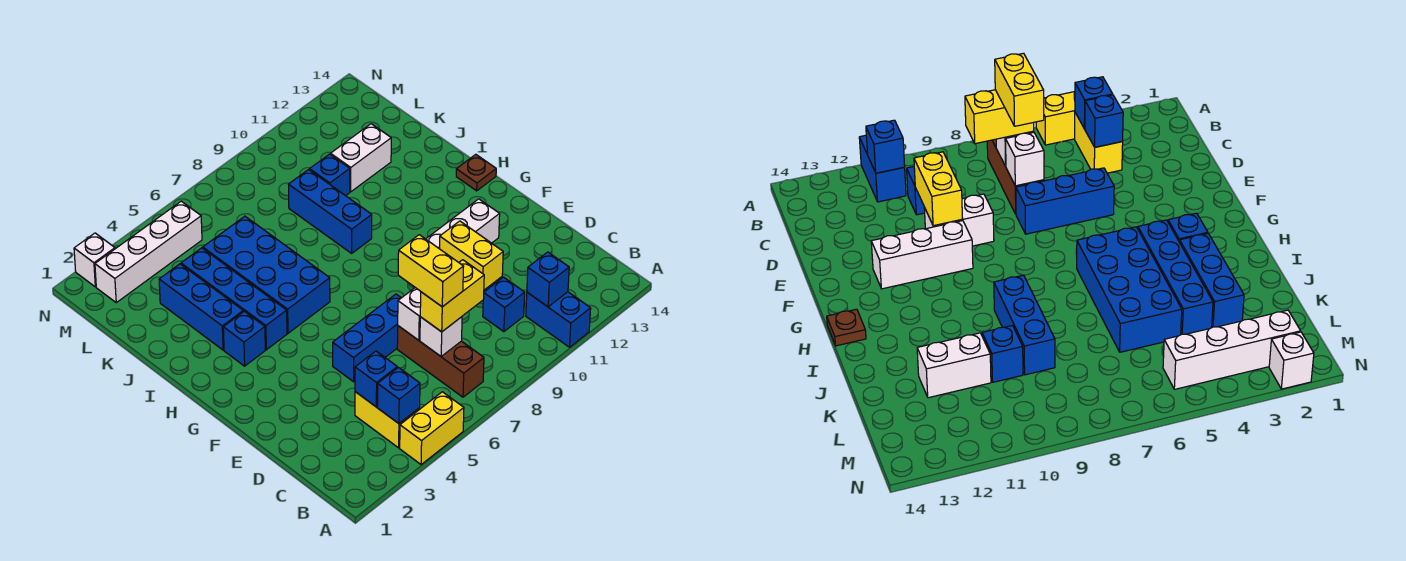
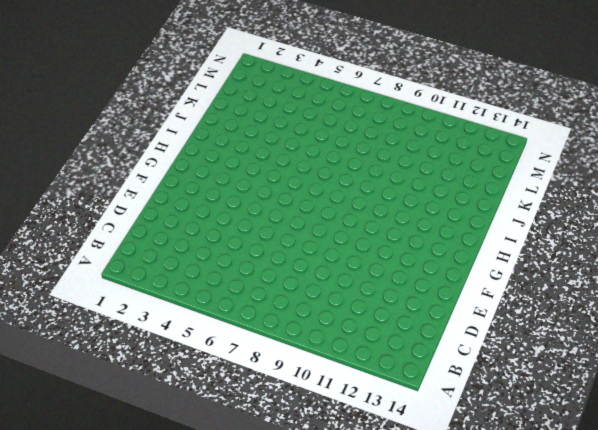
none -> yellow 1x2 brick [400,392,464,464]
none -> blue 1x2 brick [526,292,591,347]
none -> yellow 1x2 brick [355,392,420,448]

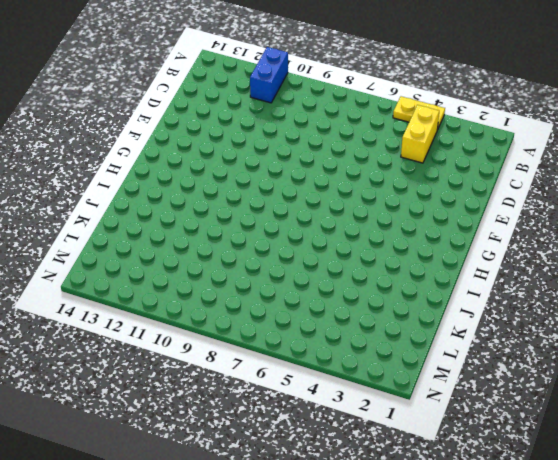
yellow 1x2 plate [393,96,445,130] -> yellow 1x2 brick [400,392,464,464]
none -> brown 1x3 brick [397,326,484,397]
none -> blue 1x1 brick [483,277,525,332]
none -> blue 1x3 brick [333,294,401,382]

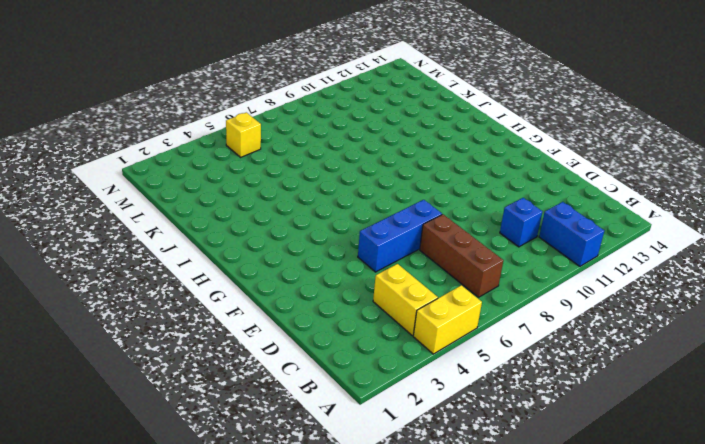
yellow 1x1 brick [226,112,261,157] -> white 1x4 brick [95,201,202,303]
none -> white 1x2 brick [924,194,994,246]
none -> white 1x3 brick [426,199,500,248]
none -> blue 1x1 brick [223,311,265,366]

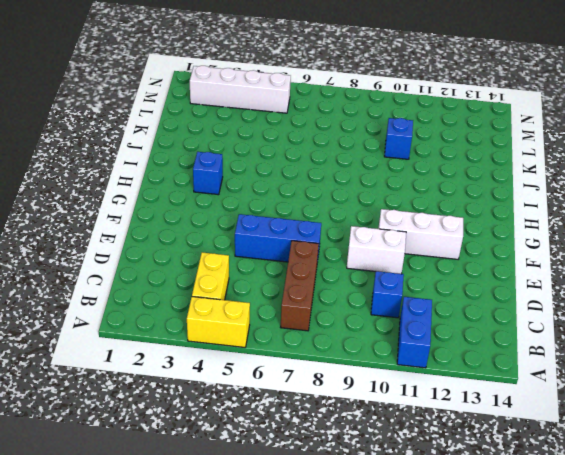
none -> blue 1x4 brick [181,248,287,350]
none -> blue 2x4 brick [203,216,330,333]
none -> brown 1x1 plate [456,154,496,191]

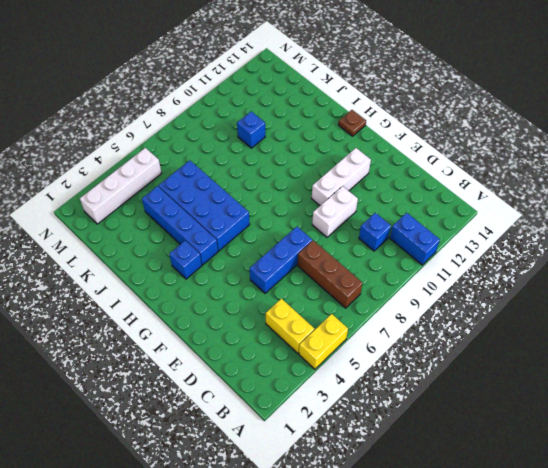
none -> blue 1x3 brick [159,264,243,350]
none -> blue 1x3 brick [289,170,372,253]
none -> white 1x2 brick [331,124,391,192]

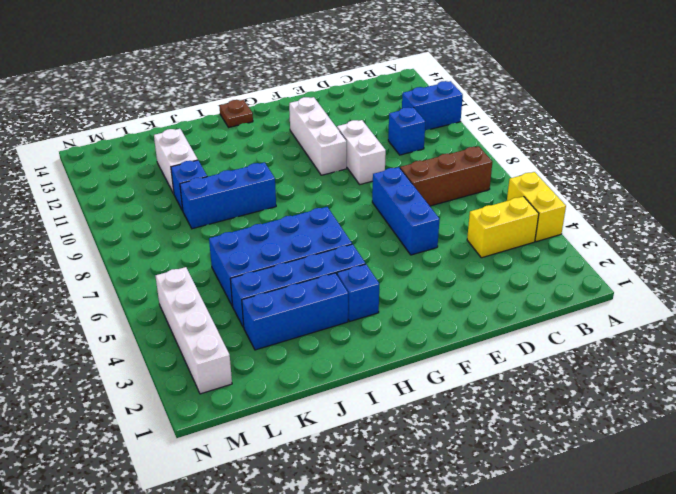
none -> white 1x1 brick [74,233,115,287]
none -> blue 1x1 brick [377,368,420,423]
none -> blue 1x1 brick [527,252,569,307]

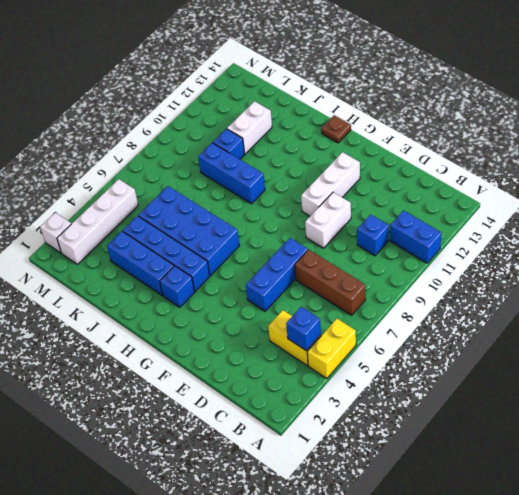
none -> blue 1x1 brick [527,252,569,307]
none -> blue 1x1 brick [355,351,397,407]
none -> white 1x1 brick [420,317,462,356]

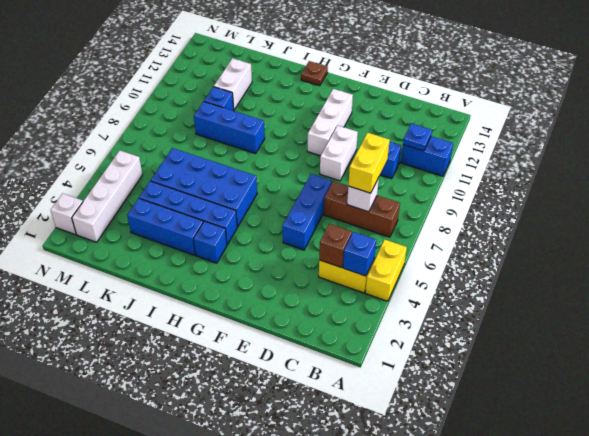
blue 1x1 plate [403,124,432,151] -> blue 1x1 brick [527,252,569,307]
brown 1x1 brick [319,224,352,268] -> blue 1x1 brick [355,351,397,407]
none -> white 1x1 brick [398,288,421,340]
none -> yellow 1x2 brick [439,221,503,290]
none -> yellow 1x2 brick [398,235,464,307]

